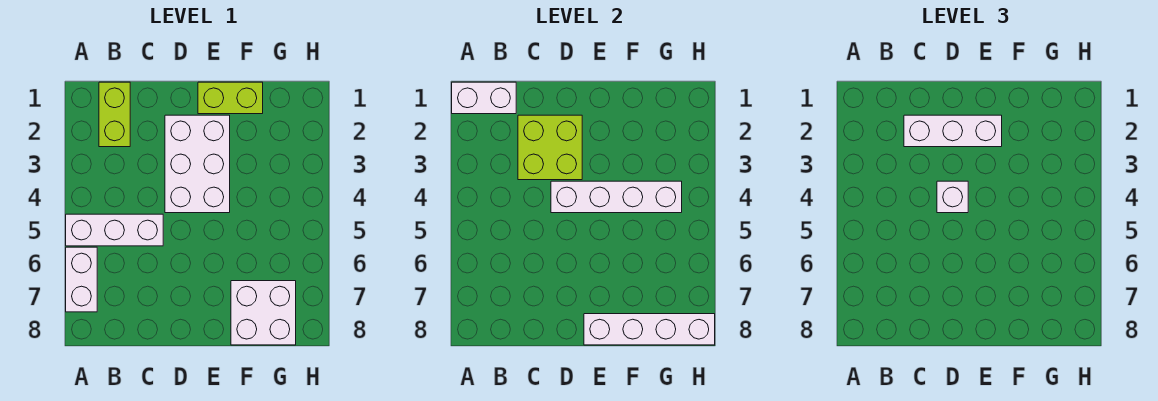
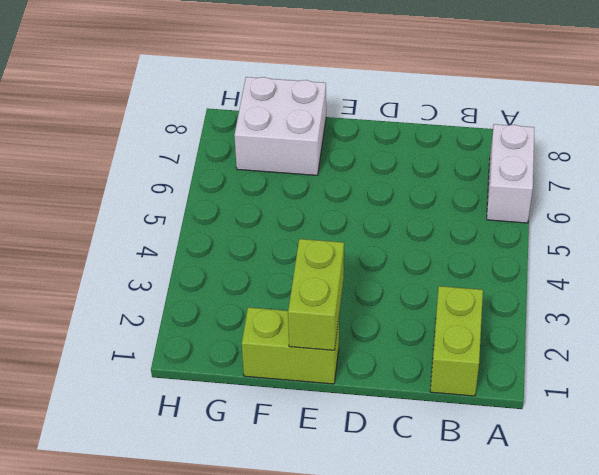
lime 1x2 brick [288,239,344,350] -> none
none -> white 1x3 brick [66,214,163,246]
none -> white 2x3 brick [165,115,230,213]
none -> white 1x2 brick [452,82,516,114]

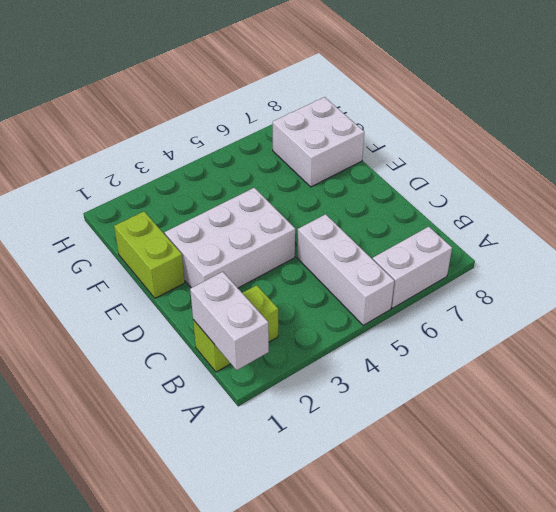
none -> lime 2x2 brick [518,115,582,180]
none -> white 1x4 brick [551,181,682,213]
none -> white 1x4 brick [584,314,715,345]

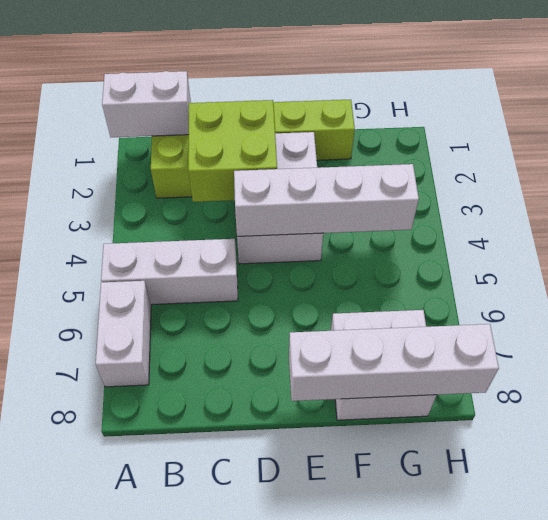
none -> white 1x3 brick [904,115,1002,147]
none -> white 1x1 brick [937,181,968,213]

